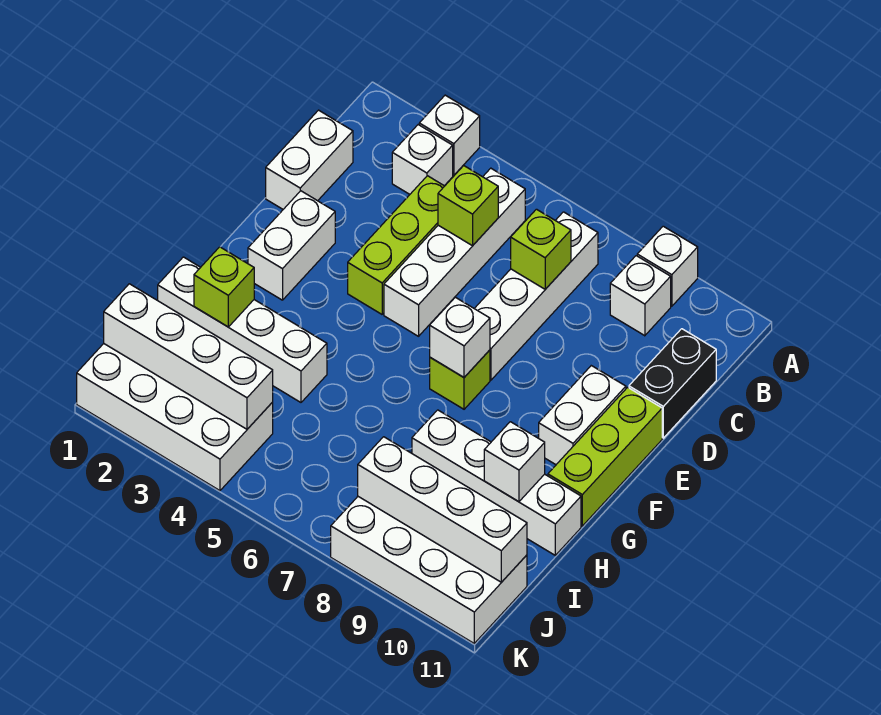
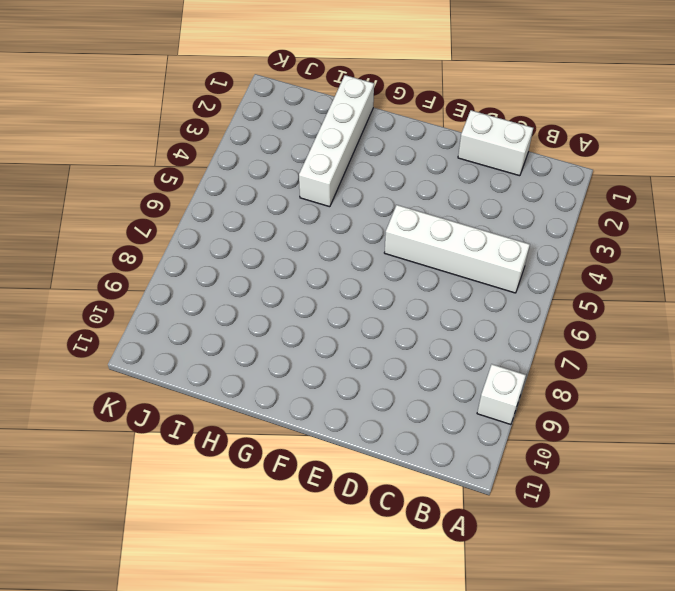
none -> white 1x1 brick [419,95,480,175]
none -> white 1x1 brick [392,125,453,194]
none -> white 1x4 brick [474,212,598,380]

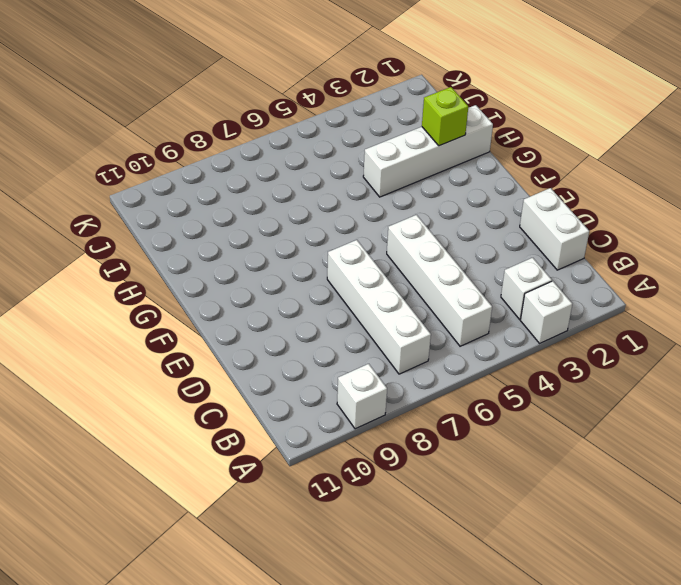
none -> white 1x1 brick [610,256,671,336]
none -> lime 1x3 brick [348,176,444,314]
none -> black 1x2 brick [629,329,716,438]

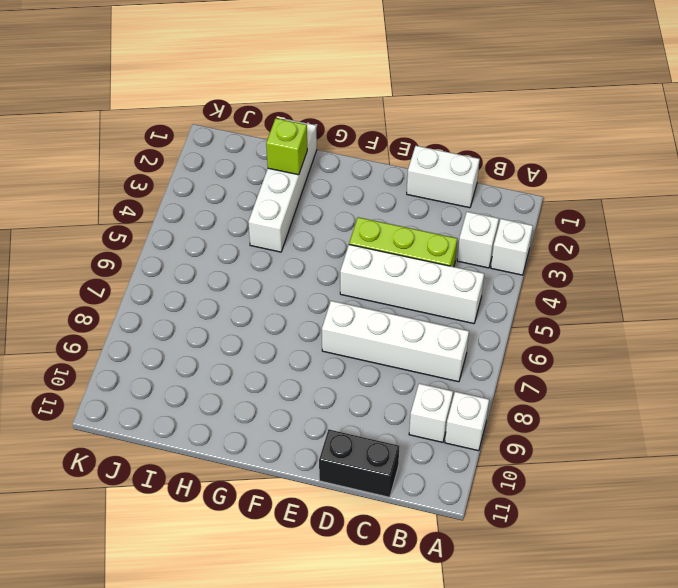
none -> white 1x2 brick [248,191,335,300]
none -> white 1x2 brick [539,366,626,465]
none -> lime 1x3 brick [548,387,662,526]

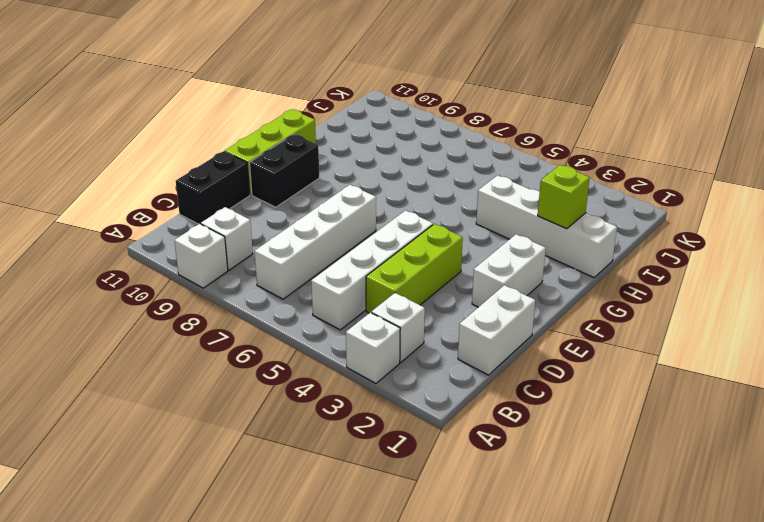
black 1x2 brick [250,134,319,207] -> white 1x2 brick [539,366,626,465]
none -> lime 1x1 brick [430,350,490,409]
none -> white 1x4 brick [412,410,581,555]
none -> white 2x4 brick [77,344,273,491]

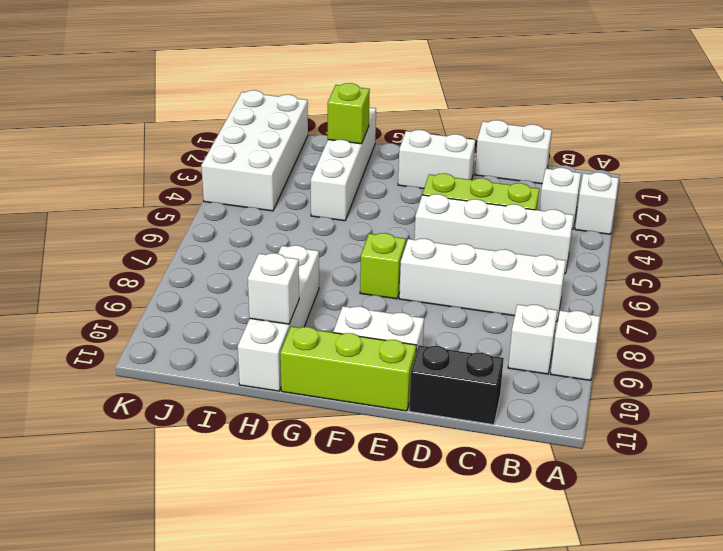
none -> white 2x4 brick [331,497,527,643]
none -> lime 1x1 brick [438,166,498,246]
none -> lime 1x1 brick [511,209,571,289]

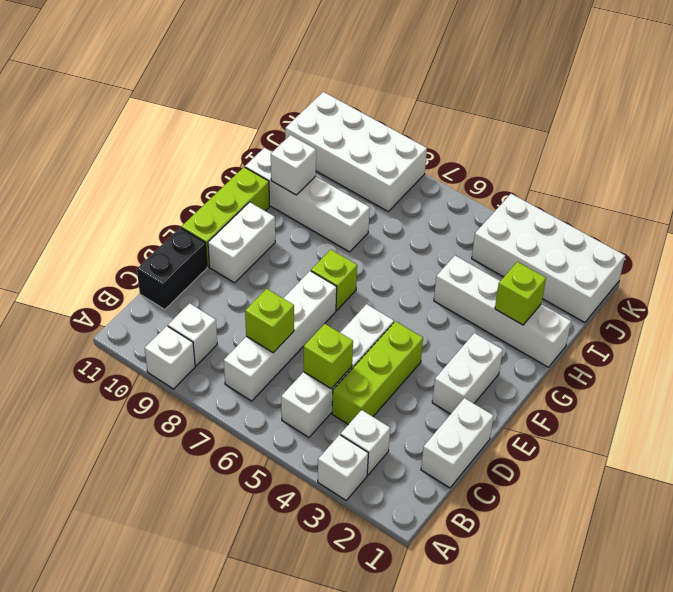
none -> white 1x1 brick [430,297,490,377]
none -> white 1x4 brick [104,284,273,429]
none -> white 1x4 brick [358,437,527,582]

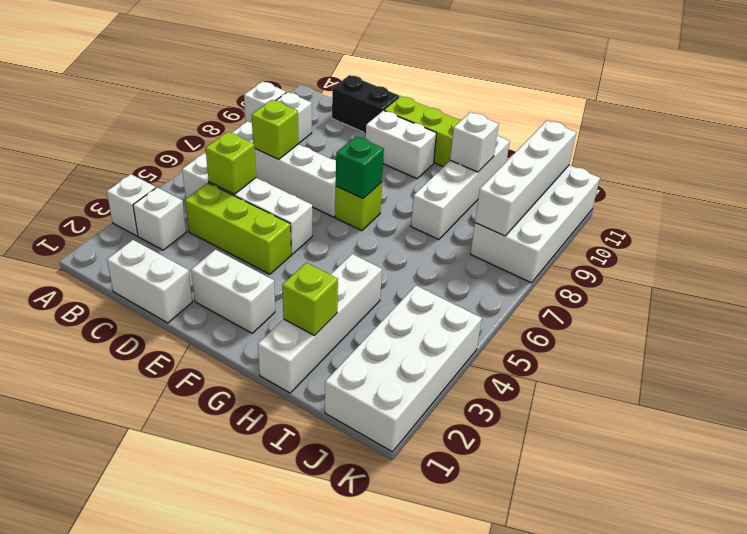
green 1x1 brick [336,136,384,199] -> white 1x1 brick [430,297,490,377]
none -> white 1x4 brick [104,284,273,429]

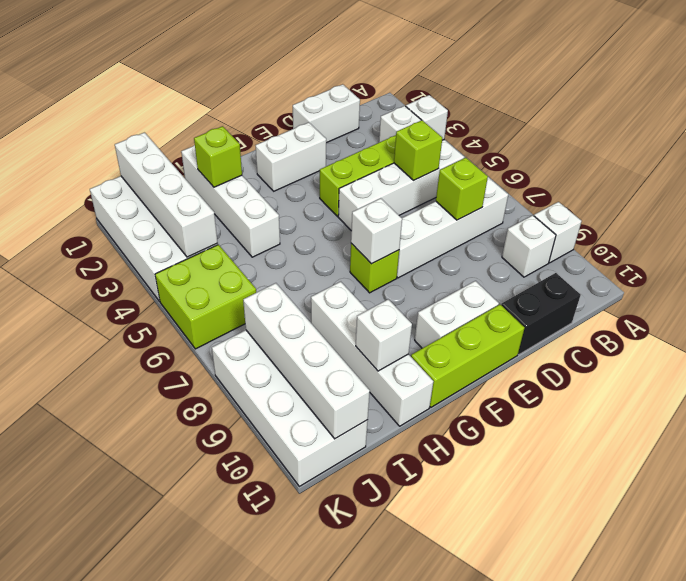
lime 2x2 brick [155,245,256,349] -> none

